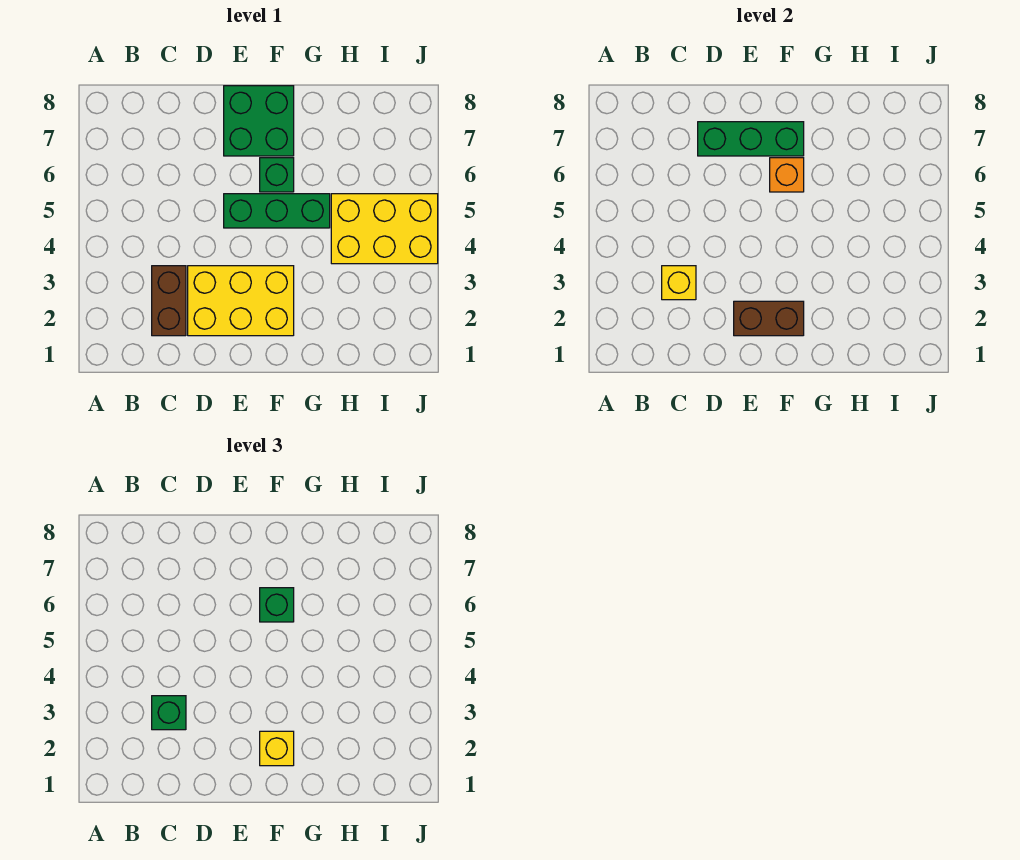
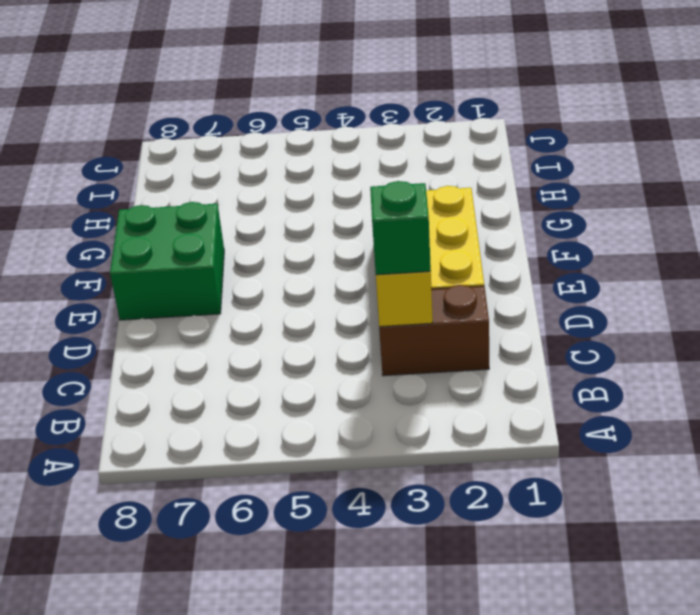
none -> green 1x3 brick [224,194,330,228]
none -> green 1x1 brick [260,158,294,192]
none -> yellow 2x3 brick [331,194,438,264]

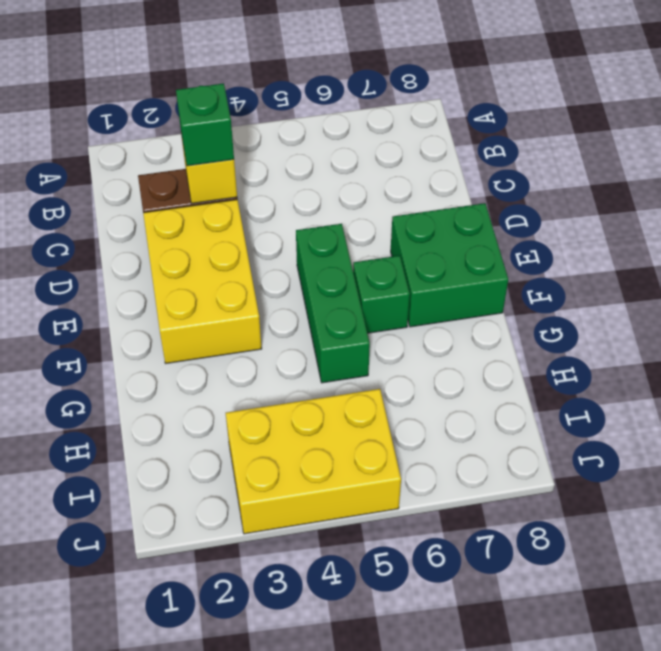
yellow 2x3 brick [226,389,401,534] -> yellow 2x3 brick turned to [331,194,438,264]
none -> green 1x3 brick [698,122,804,156]
none -> brown 1x2 brick [734,301,804,336]
none -> orange 1x1 brick [770,158,804,192]

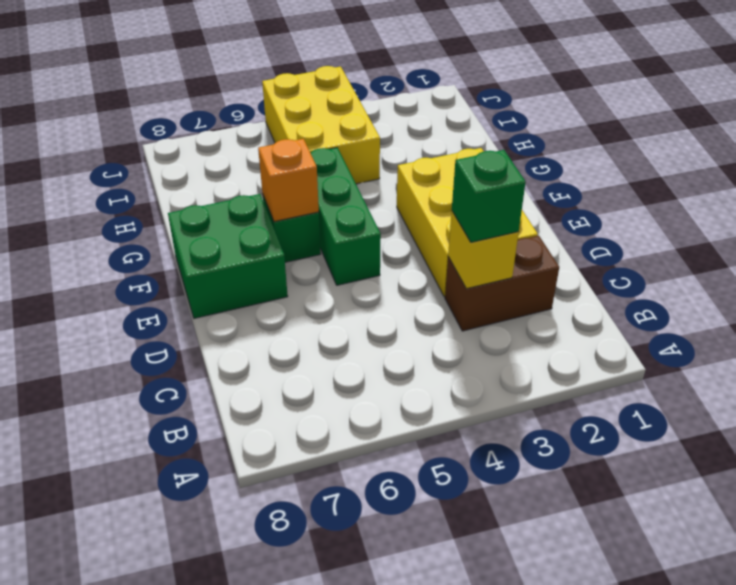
none -> green 1x3 brick [698,122,804,156]
none -> brown 1x2 brick [734,301,804,336]
none -> yellow 1x1 brick [260,731,294,766]

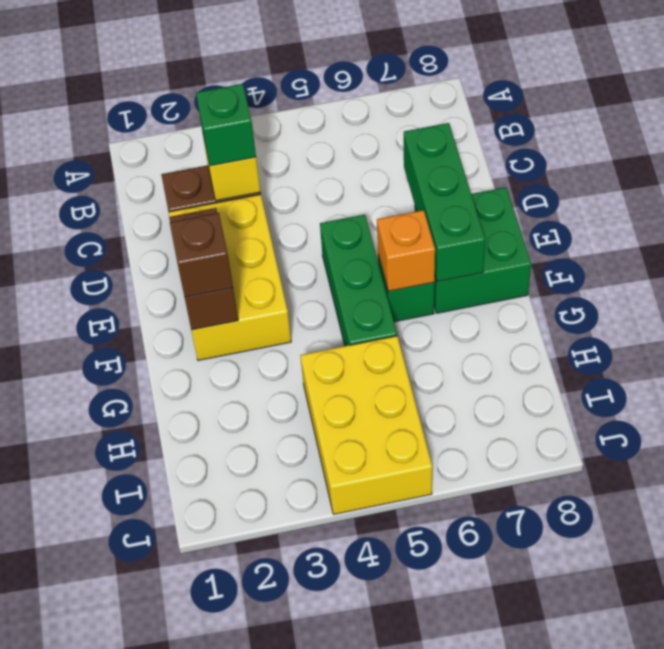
brown 1x1 brick [170,213,233,297] -> yellow 1x1 brick [260,731,294,766]
none -> green 1x1 brick [260,588,294,622]

